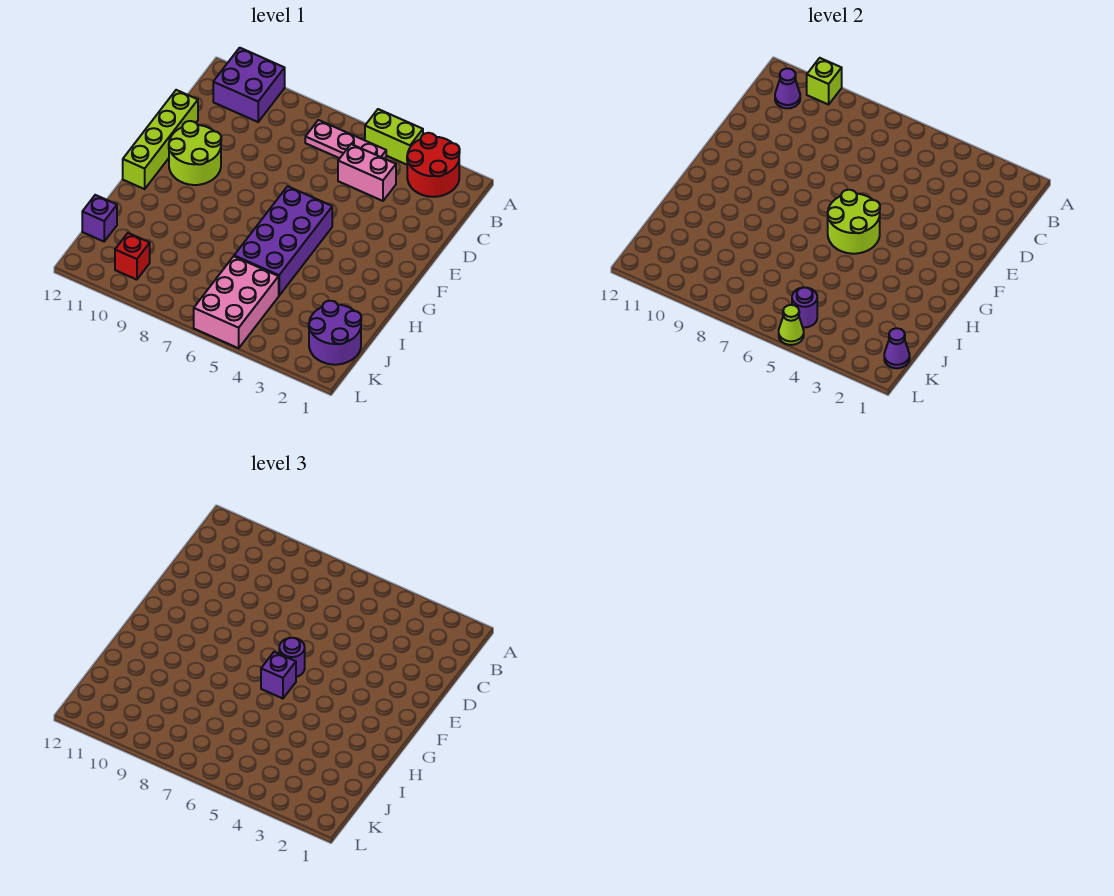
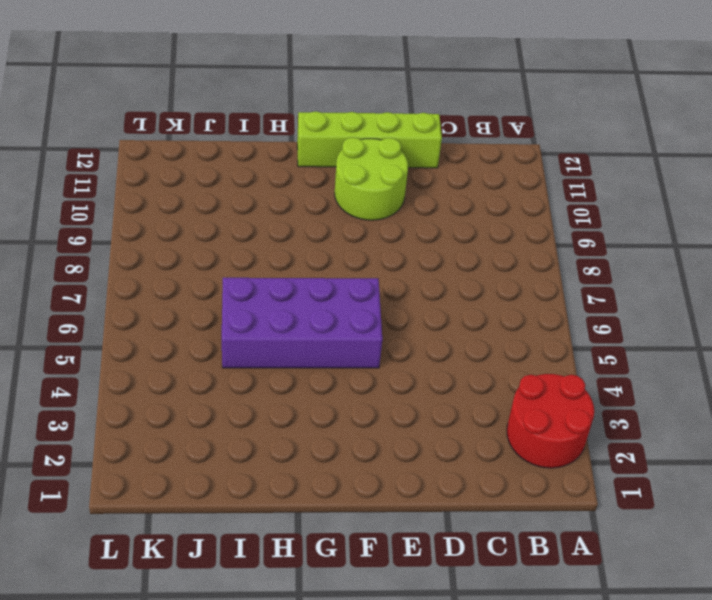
none -> lime 1x2 brick [365,109,423,165]
none -> purple 2x2 brick [213,48,285,122]
none -> pink 1x3 plate [305,120,386,159]

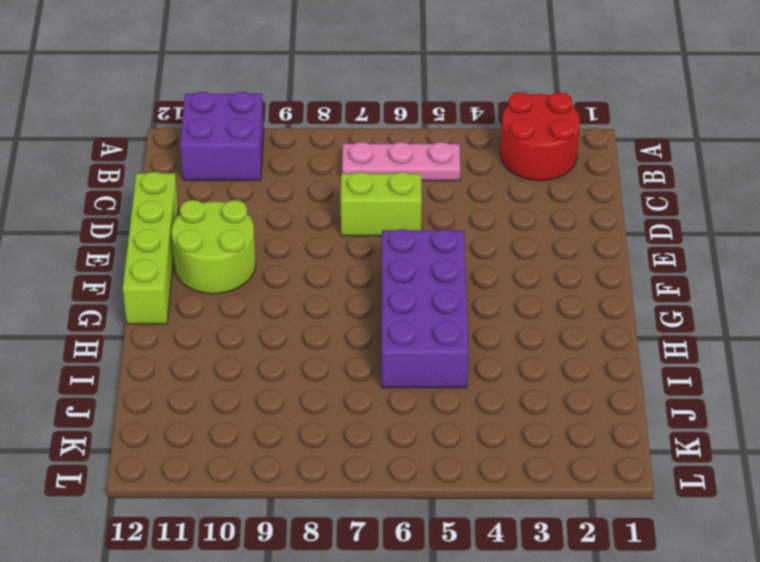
lime 1x2 brick [341,172,422,236] -> lime 1x2 brick moved to [365,109,423,165]
none -> pink 1x2 brick [338,144,396,201]
none -> purple 2x2 round brick [309,301,361,365]
none -> pink 2x3 brick [194,256,279,348]

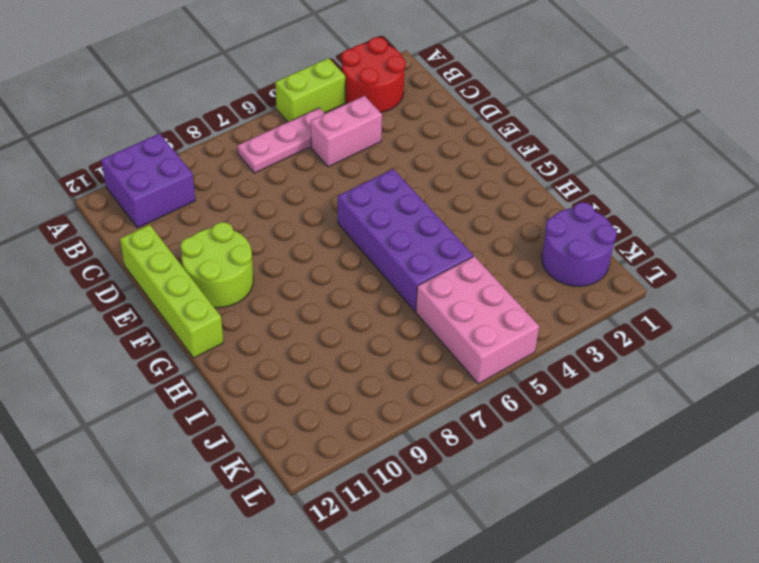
none -> purple 1x1 brick [82,195,117,241]
none -> red 1x1 brick [115,233,150,280]
none -> lime 1x1 brick [807,58,842,105]

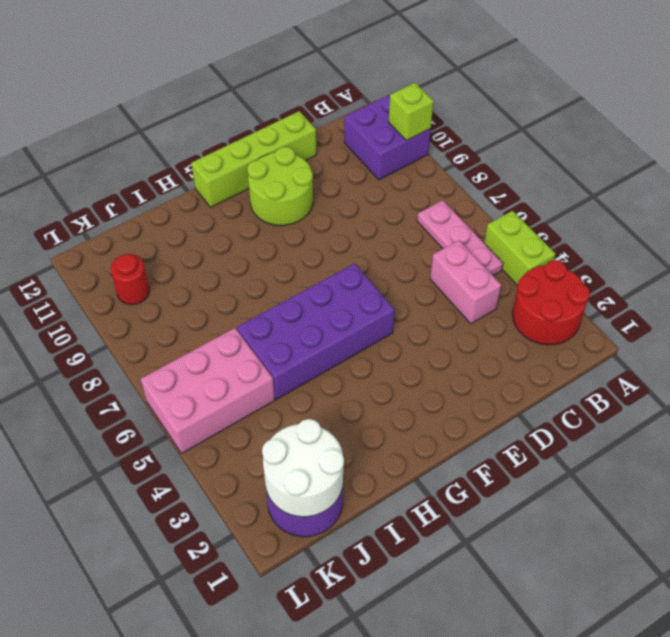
white 2x2 round brick [262,419,344,517] -> purple 1x1 cone [884,328,910,368]
red 1x1 round brick [111,254,149,305] -> red 1x1 brick [115,233,150,280]
none -> purple 1x1 brick [82,195,117,241]
none -> purple 1x1 cone [775,68,800,108]
none -> lime 2x2 round brick [828,190,880,254]

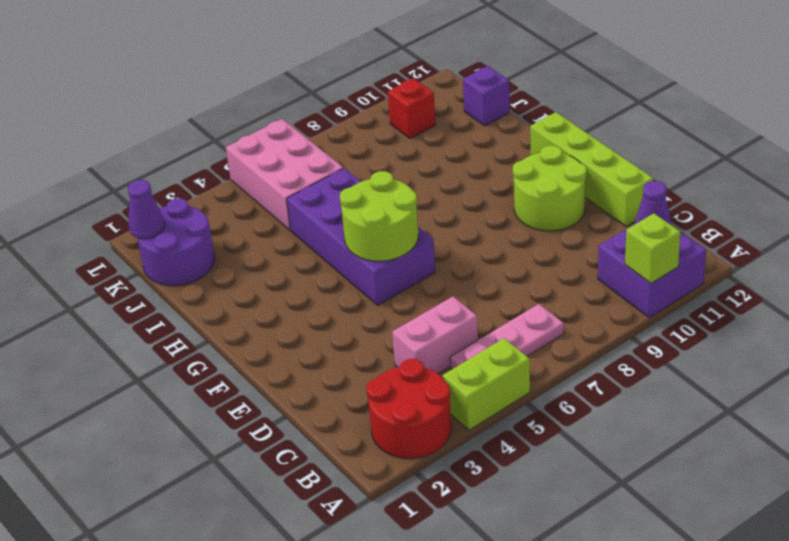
none -> purple 1x1 round brick [792,287,817,327]
none -> lime 1x1 cone [779,305,804,345]
none -> purple 1x1 round brick [279,638,305,677]

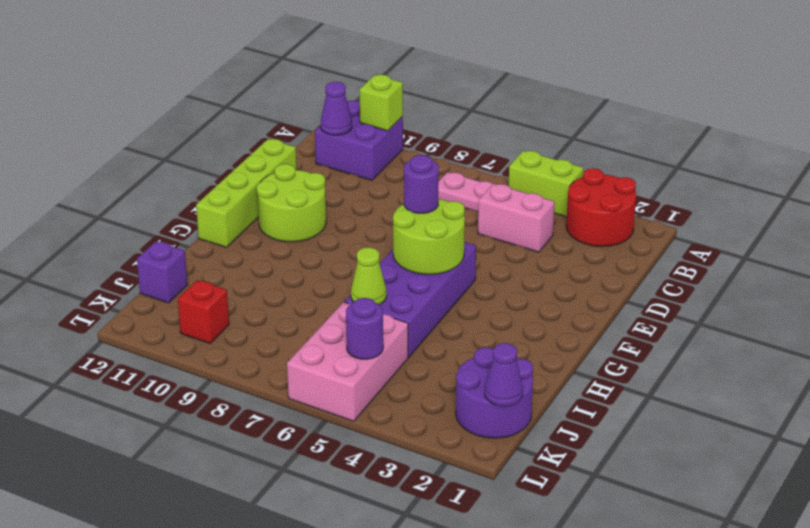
lime 1x1 cone [351,247,386,305] -> lime 1x1 cone moved to [779,305,804,345]
none -> purple 1x1 brick [261,652,296,698]

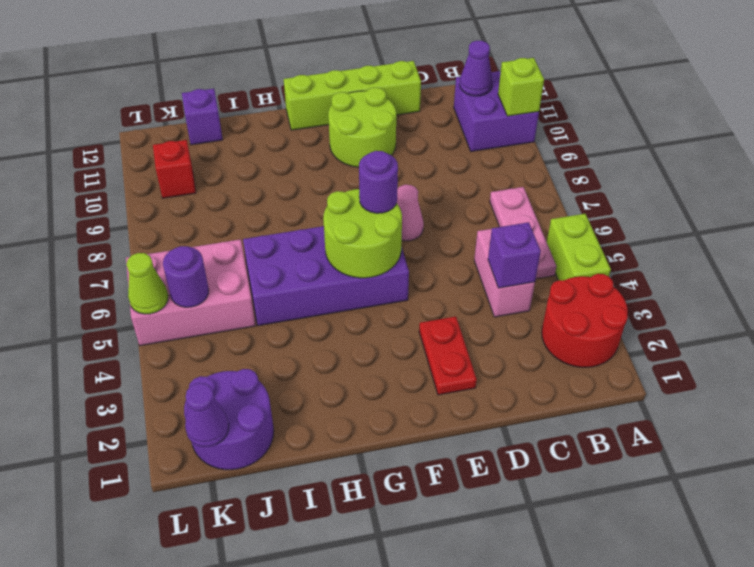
purple 1x1 brick [488,222,541,288] -> purple 1x1 brick moved to [261,652,296,698]
red 1x2 plate [419,316,477,395] -> none
pink 1x1 cone [397,185,424,241] -> none

